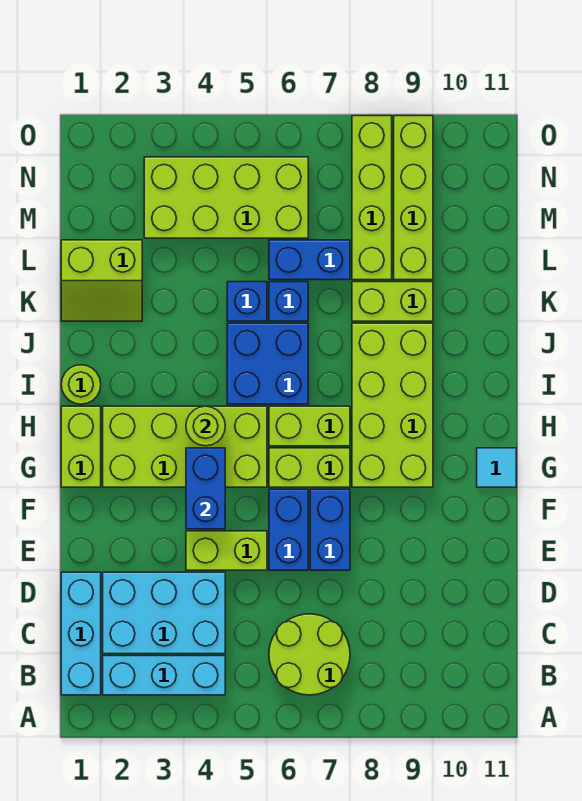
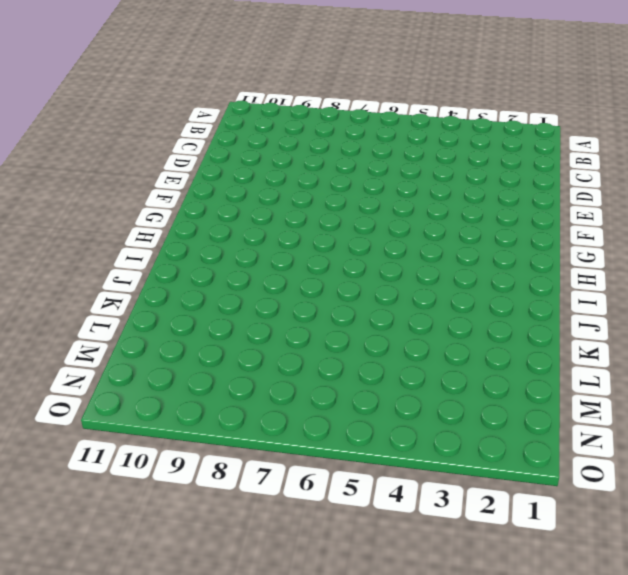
none -> cyan 1x3 brick [61,572,101,695]
none -> cyan 1x3 brick [103,656,225,695]
none -> lime 2x2 round brick [269,614,350,695]

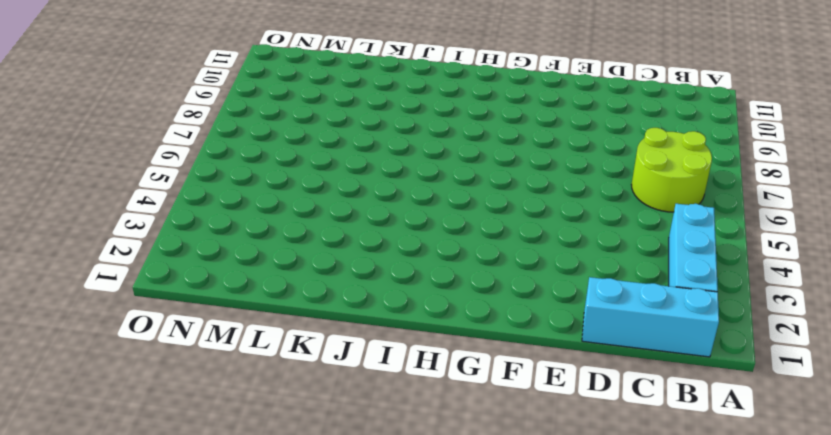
none -> cyan 2x3 brick [103,572,225,654]
none -> lime 1x2 brick [186,531,267,570]
none -> blue 1x2 brick [269,489,308,570]

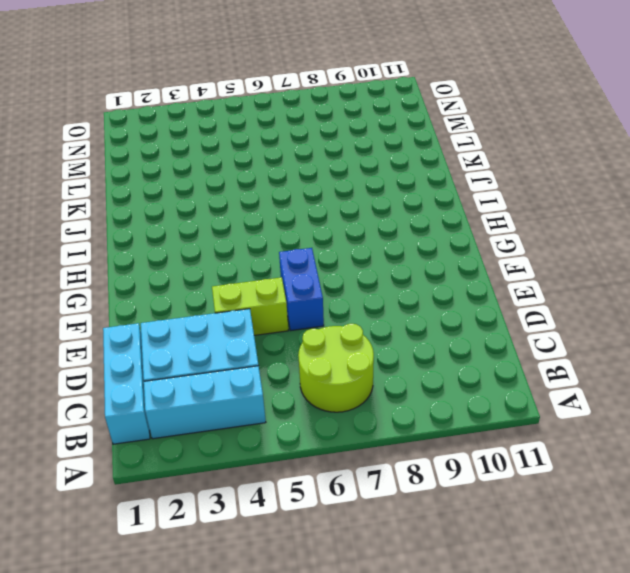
none -> blue 1x2 brick [310,489,350,570]
none -> lime 1x2 brick [61,406,101,487]
none -> lime 2x4 brick [103,406,267,487]

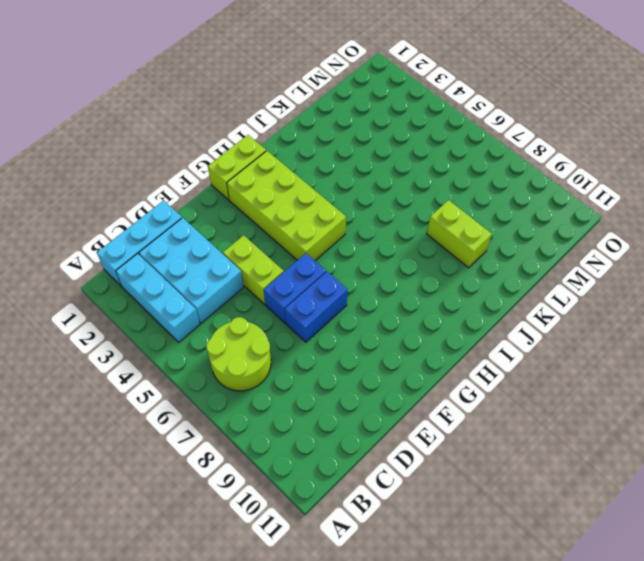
none -> lime 1x2 brick [269,448,350,487]
none -> lime 2x4 brick [352,323,433,487]
none -> cyan 1x1 tile [477,448,516,487]

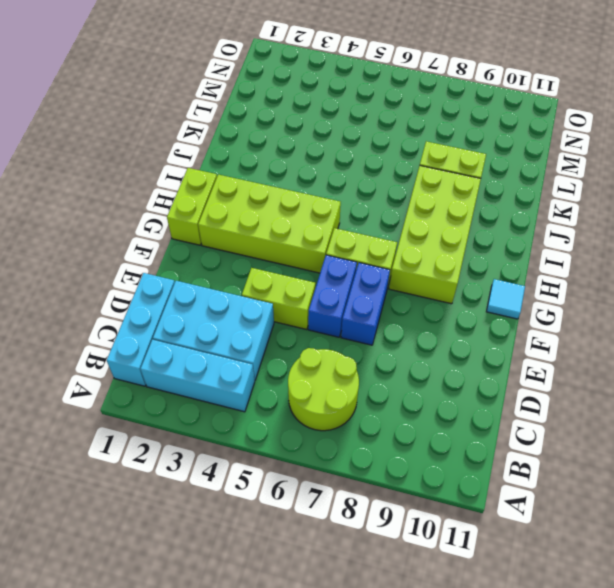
none -> lime 1x2 brick [269,406,350,446]
none -> lime 1x1 round brick [61,365,101,404]
none -> blue 2x2 brick [227,323,308,404]

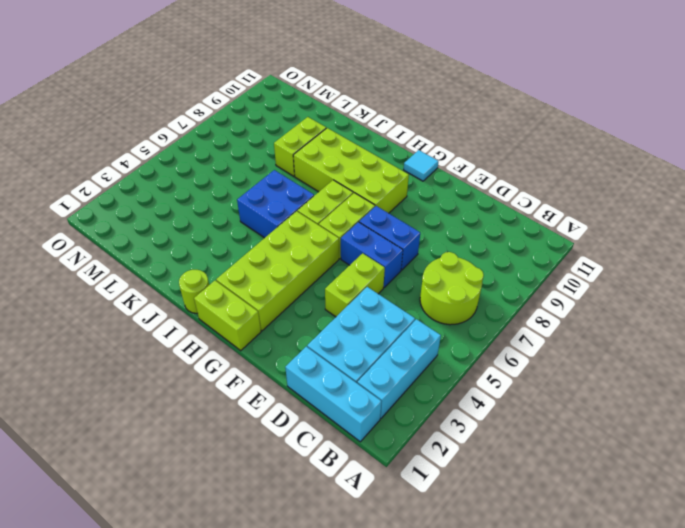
none -> lime 2x2 slope [61,240,142,321]
none -> blue 1x1 brick [227,282,267,321]
none -> blue 1x1 brick [269,282,308,321]

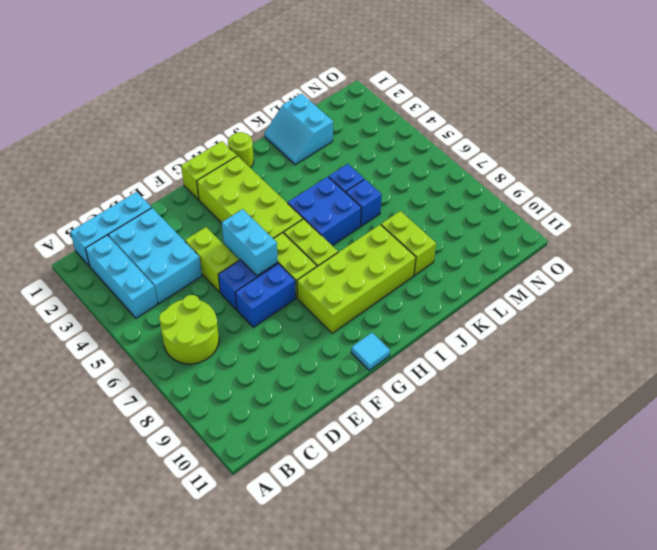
cyan 1x2 brick [222,209,278,276] -> none
cyan 2x2 slope [264,94,333,165] -> lime 2x2 slope [61,240,142,321]
none -> blue 1x2 brick [269,240,350,280]
none -> lime 1x4 brick [352,116,392,280]
none -> lime 1x4 brick [394,116,433,280]

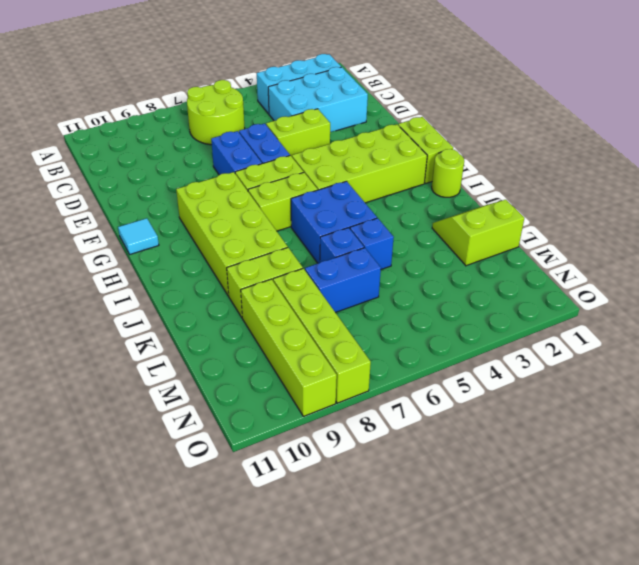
none -> cyan 1x3 brick [61,572,101,695]
none -> lime 2x4 brick [144,157,308,238]
none -> blue 1x2 brick [186,448,225,529]

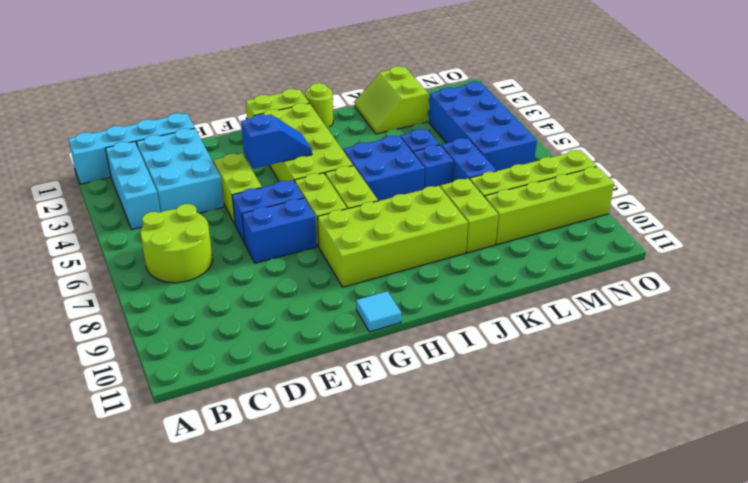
cyan 1x4 brick [68,113,195,184] -> cyan 1x3 brick [61,572,101,695]
blue 1x2 slope [241,114,312,168] -> blue 1x2 brick [186,448,225,529]
blue 2x4 brick [429,82,537,171] -> lime 2x4 brick [144,157,308,238]
none -> lime 1x1 round brick [186,406,225,446]

